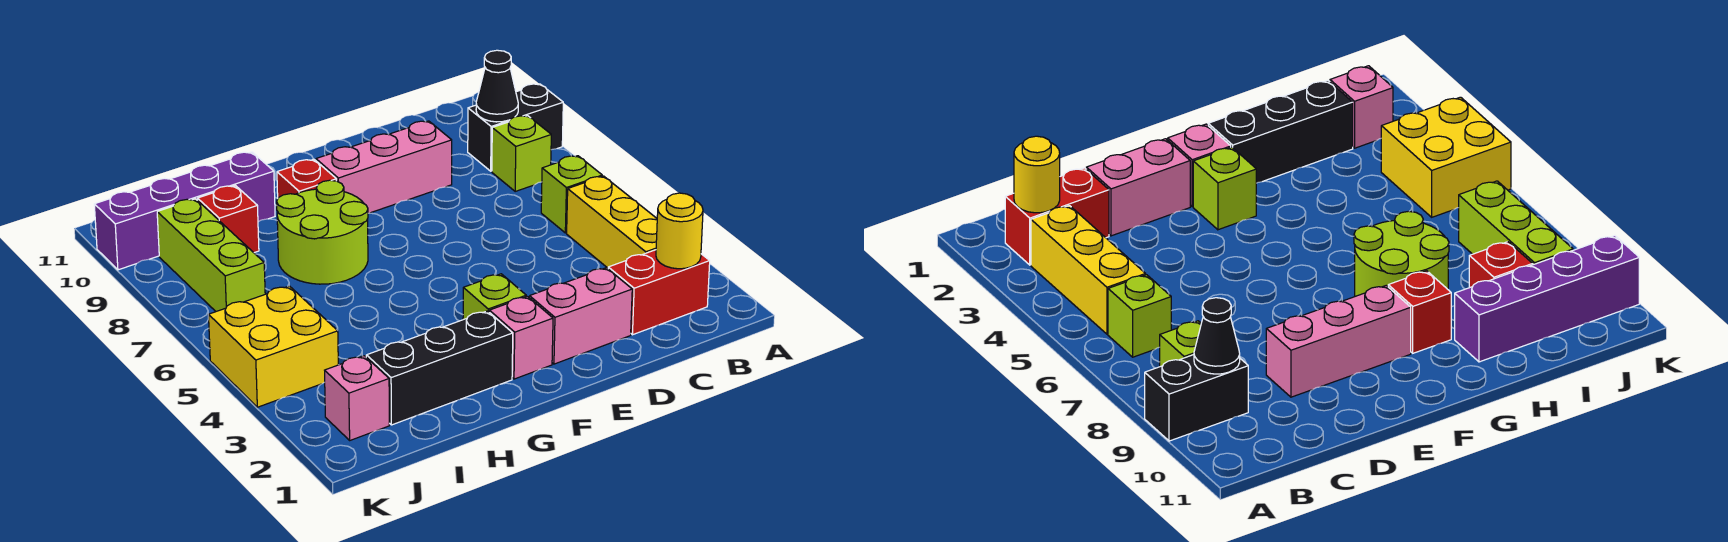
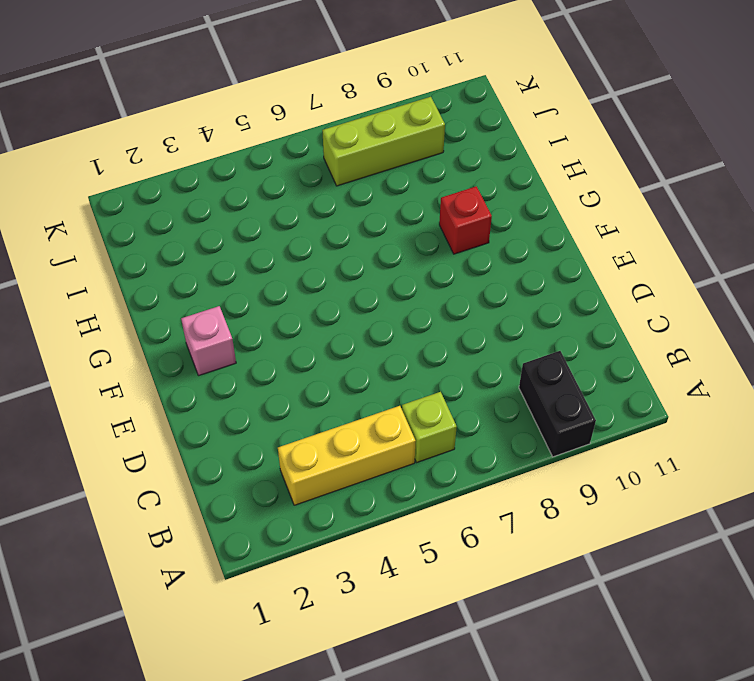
none -> red 1x2 brick [608,250,710,335]
none -> lime 1x1 brick [492,116,551,192]
none -> pink 1x2 brick [529,268,632,364]

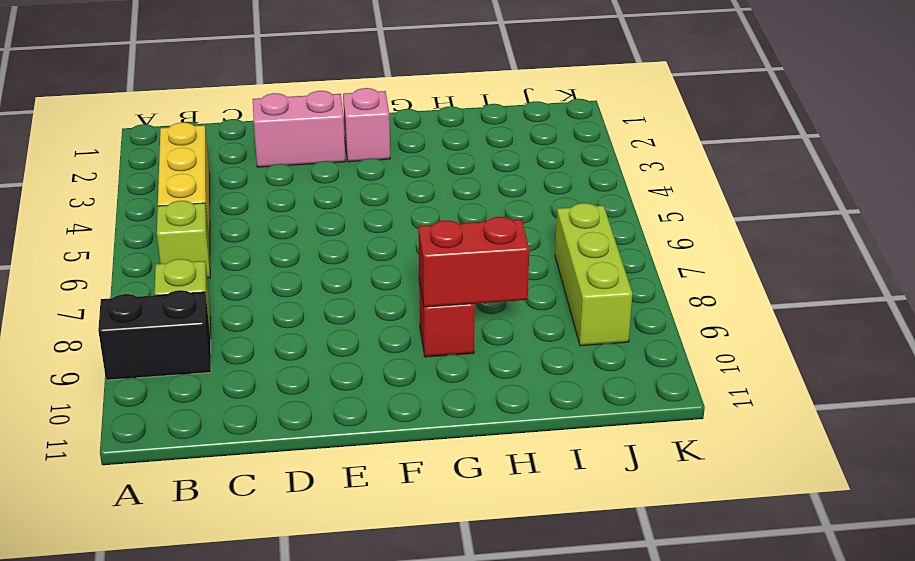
red 1x2 brick [418,217,529,307] -> red 1x2 brick moved to [608,250,710,335]
none -> pink 1x3 brick [316,121,452,213]
none -> lime 1x1 brick [463,274,526,320]
none -> black 1x3 brick [366,311,513,425]

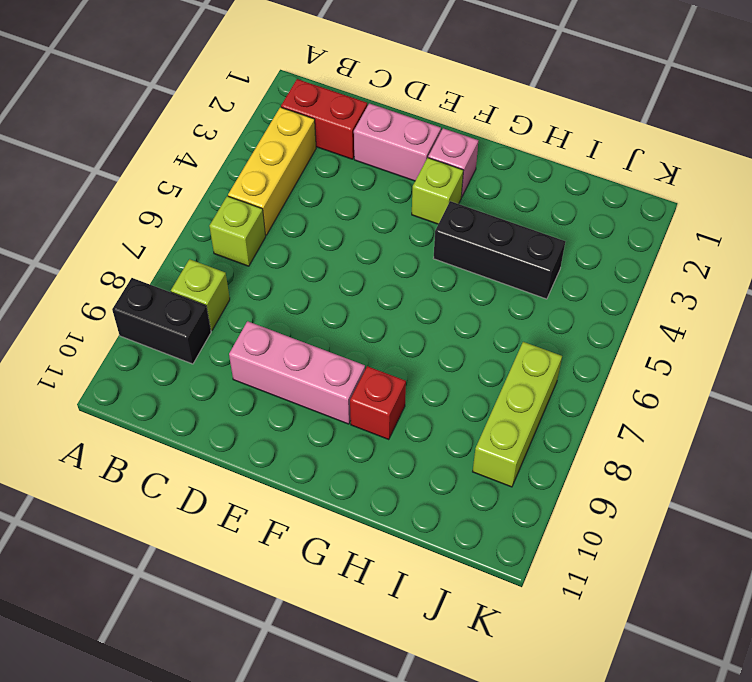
black 1x3 brick [433,201,565,299] -> black 1x3 brick moved to [366,311,513,425]
none -> lime 2x2 round brick [277,180,368,284]
none -> purple 1x4 brick [94,152,275,270]
none -> red 1x1 brick [198,186,259,253]

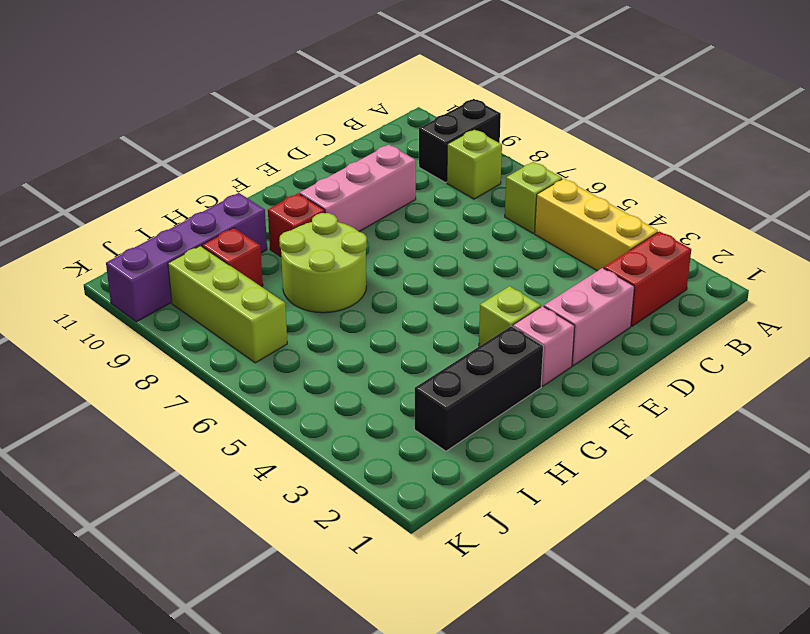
none -> pink 1x1 brick [325,356,389,440]
none -> yellow 2x2 brick [209,286,338,407]
none -> yellow 1x1 round brick [656,193,703,269]

